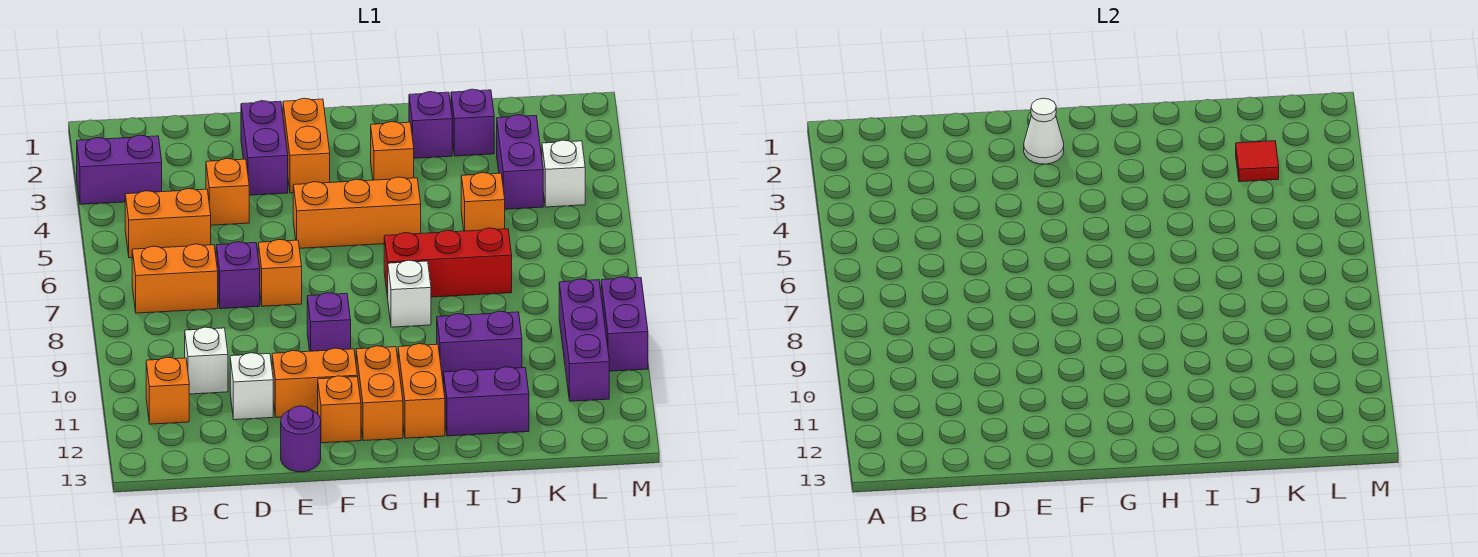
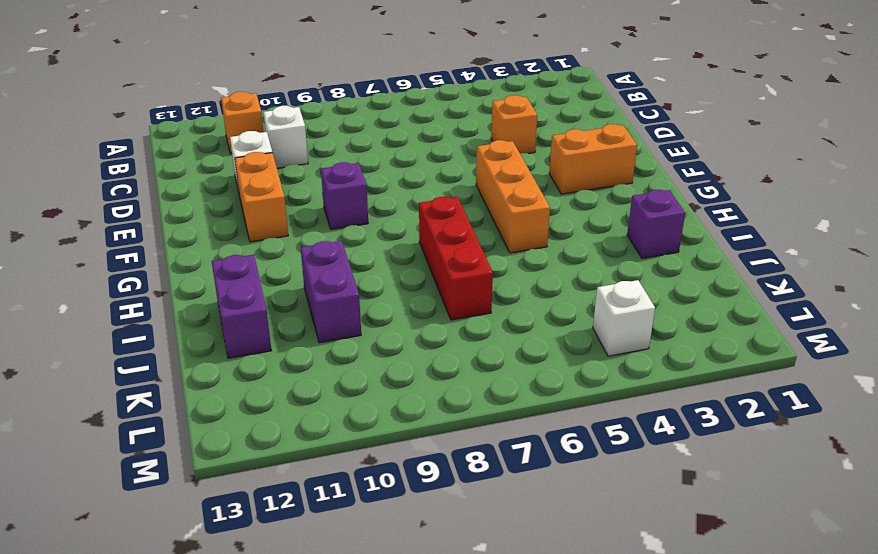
none -> purple 1x2 brick [77,135,162,204]
none -> orange 1x2 brick [125,189,211,258]
none -> orange 1x2 brick [132,244,218,313]
none -> purple 1x1 brick [216,242,260,309]

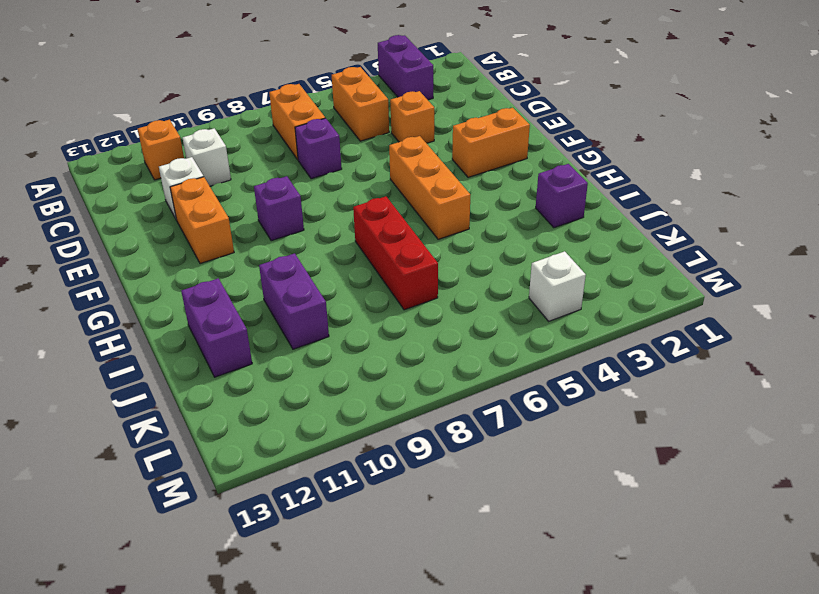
none -> purple 1x2 brick [241,101,288,195]
none -> orange 1x1 brick [258,240,302,306]
none -> purple 1x1 round brick [281,406,321,472]
none -> orange 1x1 brick [318,376,361,443]

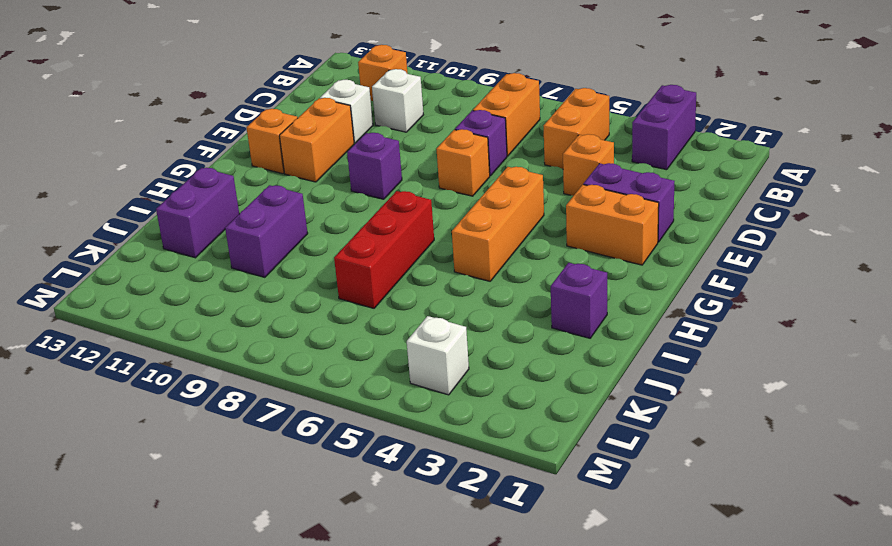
none -> purple 1x1 round brick [281,406,321,472]
none -> orange 1x2 brick [356,346,403,441]
none -> orange 1x1 brick [371,122,414,180]
none -> white 1x1 brick [388,260,431,327]

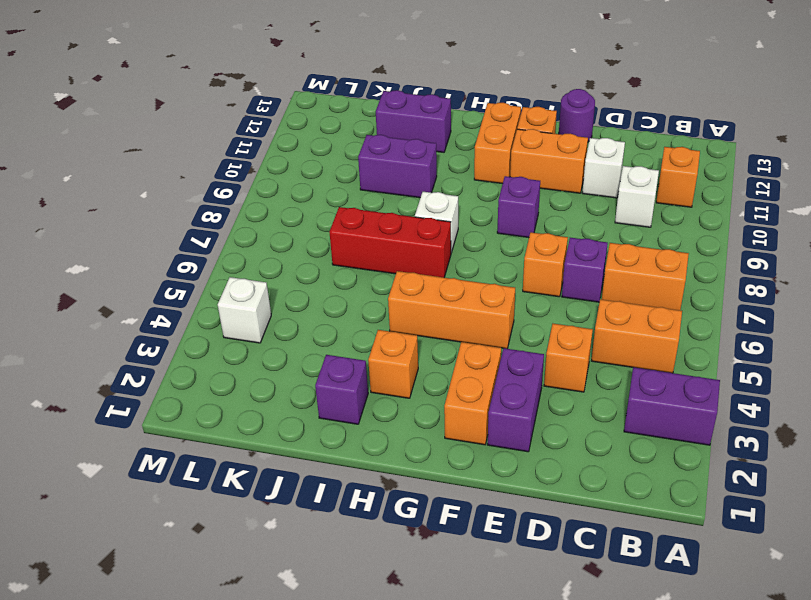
none -> orange 1x2 brick [398,344,445,438]
none -> purple 1x1 brick [451,89,494,156]
none -> orange 1x1 brick [461,173,505,231]
none -> purple 1x2 brick [497,115,543,209]

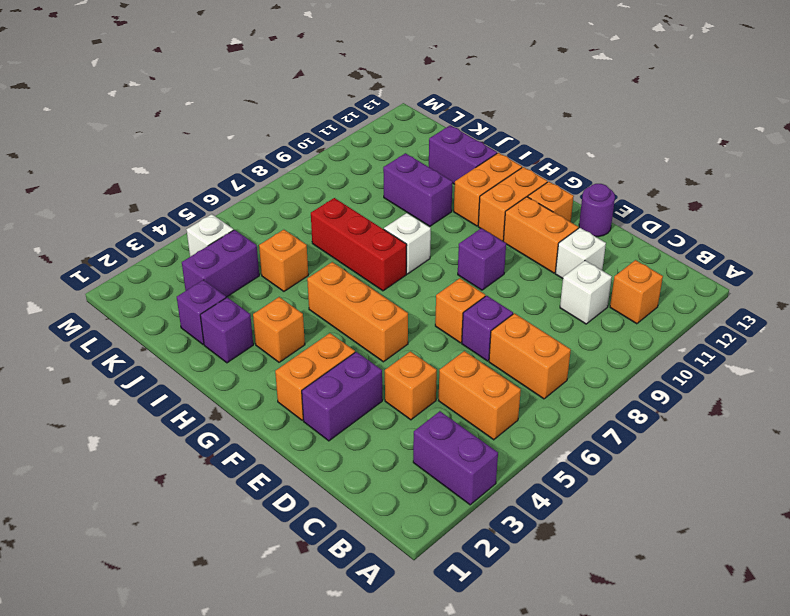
none -> purple 1x3 brick [559,279,609,401]
none -> purple 1x2 brick [601,277,648,371]
none -> white 1x1 cone [1024,98,1064,164]
none -> red 1x1 tile [1236,141,1279,182]

